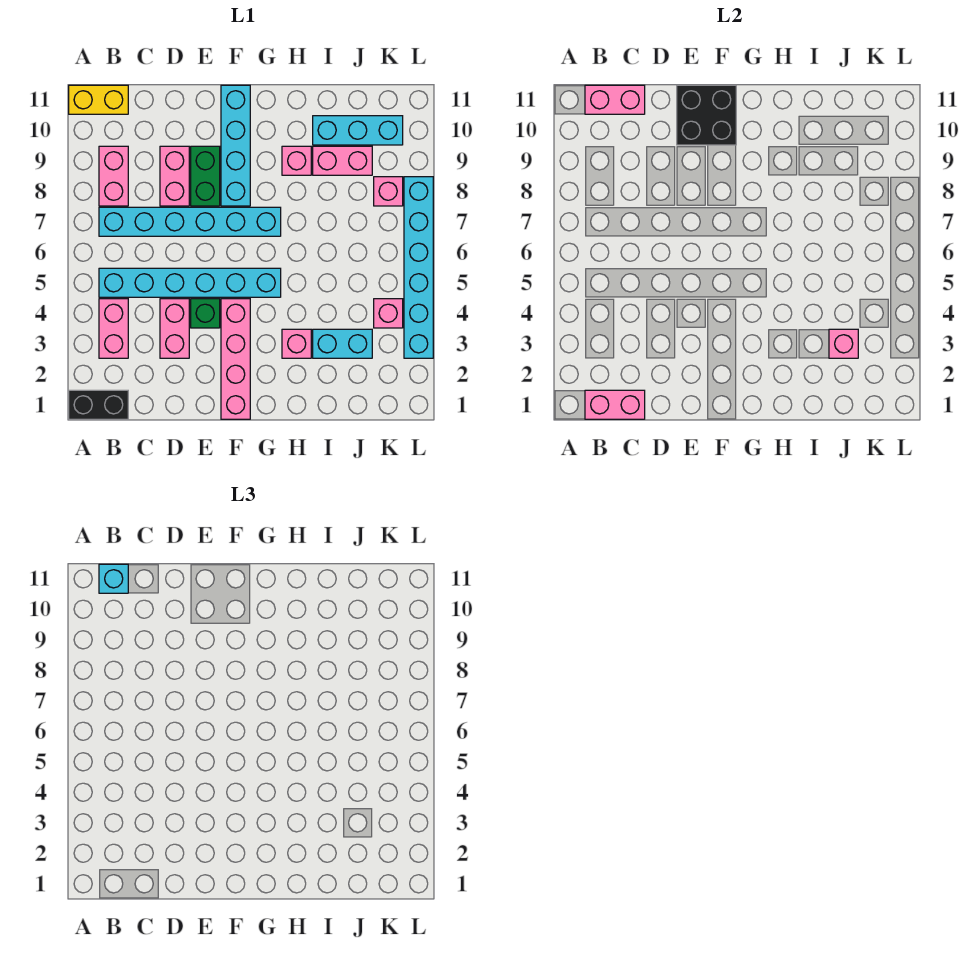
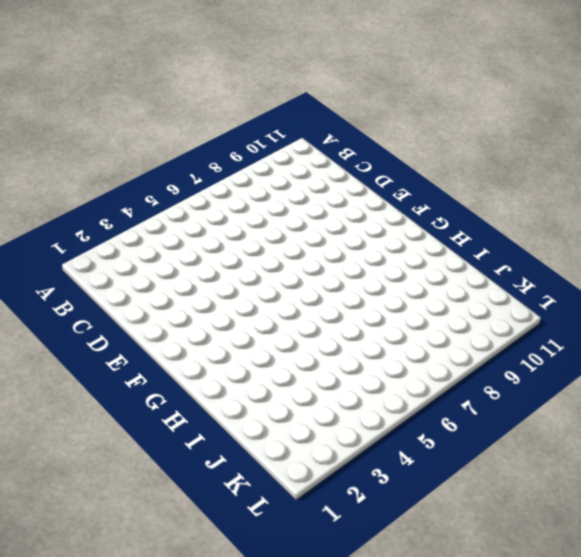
none -> black 1x2 brick [69,390,128,419]
none -> yellow 1x2 brick [69,85,128,114]
none -> pink 1x2 brick [99,299,128,358]

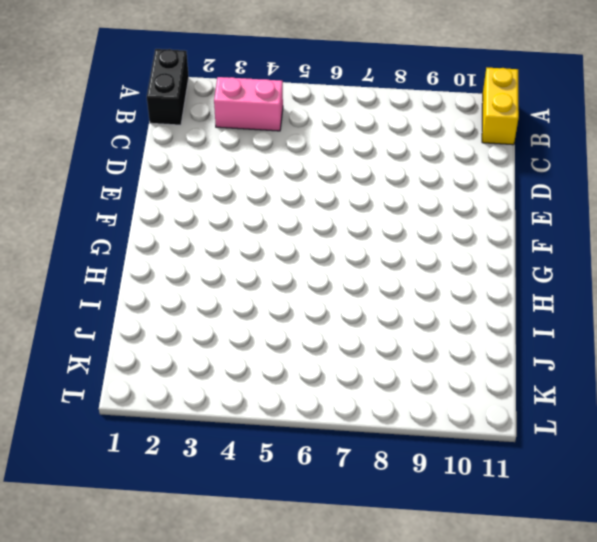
none -> cyan 1x6 brick [99,268,281,297]
none -> cyan 1x6 brick [99,207,281,236]
none -> pink 1x2 brick [99,146,128,206]

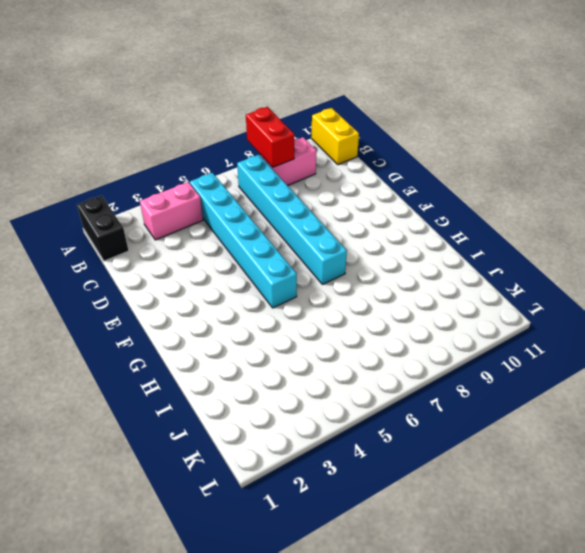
red 1x2 brick [246,107,294,167] -> none
none -> pink 1x2 brick [160,299,189,358]
none -> pink 1x2 brick [160,146,189,206]
none -> green 1x1 brick [191,299,220,328]

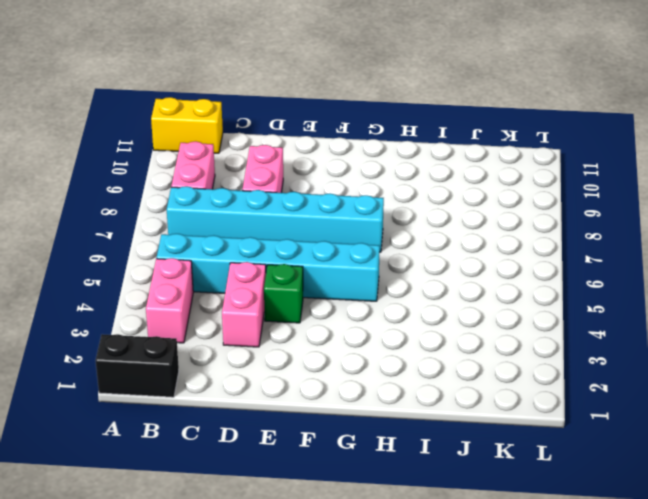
none -> green 1x2 brick [191,146,220,206]
none -> pink 1x4 brick [221,299,250,419]
none -> cyan 1x4 brick [221,85,250,206]

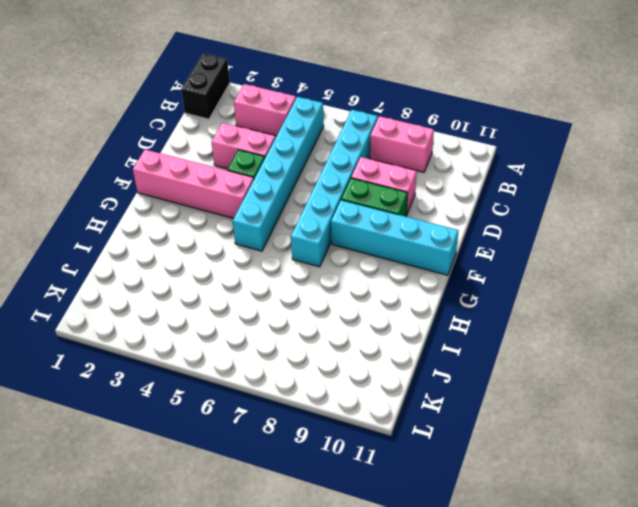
none -> yellow 1x2 brick [69,85,128,114]
none -> pink 1x1 brick [282,329,311,358]
none -> pink 1x1 brick [282,146,311,175]

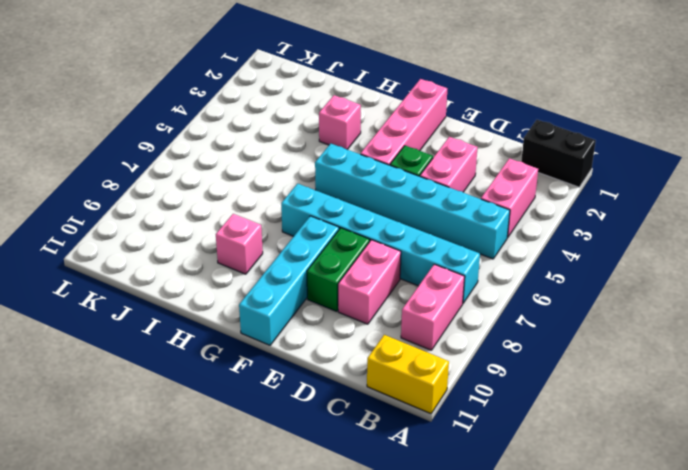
none -> cyan 1x2 brick [313,329,372,358]
none -> pink 1x2 brick [313,146,372,175]
none -> cyan 1x3 brick [313,116,403,145]

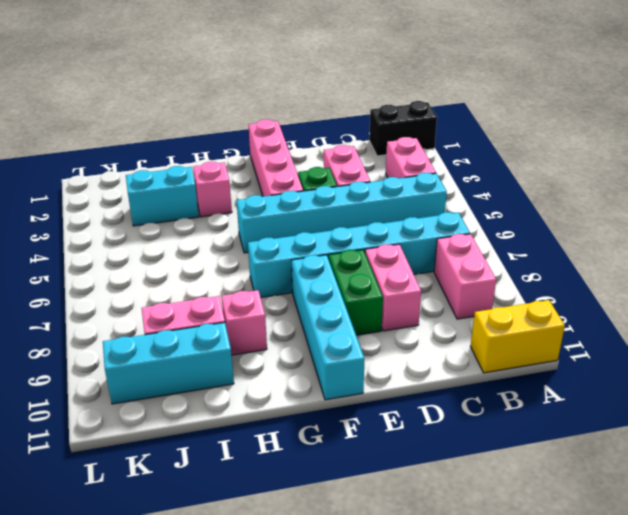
none -> pink 1x1 brick [374,299,403,328]
none -> pink 1x1 brick [374,177,403,206]
none -> cyan 1x6 brick [404,177,433,358]

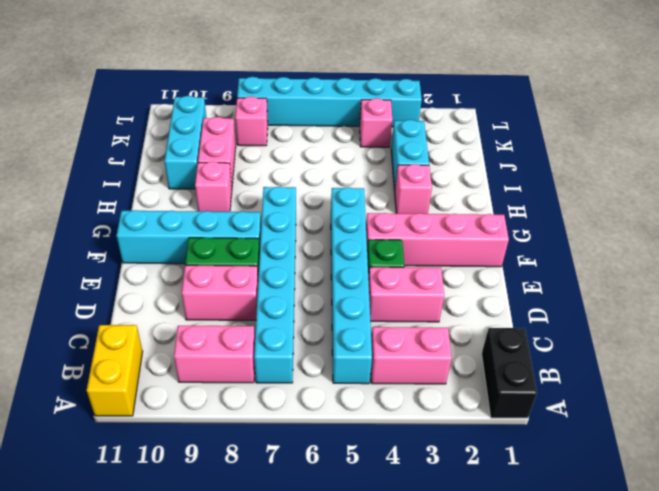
none -> pink 1x2 brick [585,390,645,419]
none -> pink 1x2 brick [585,85,645,114]
none -> black 2x2 brick [677,85,736,145]

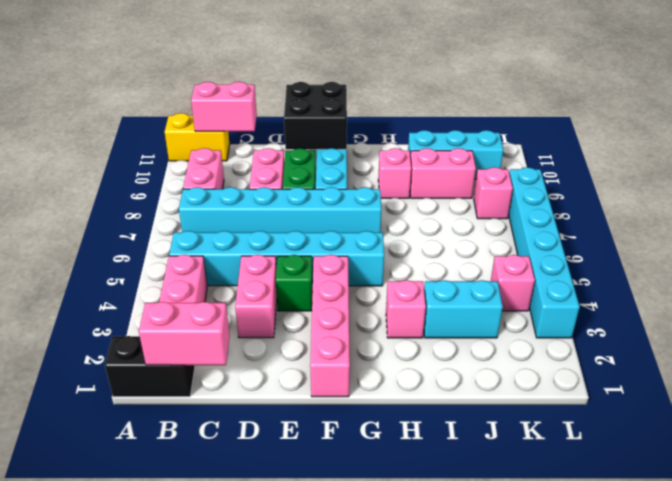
none -> pink 1x1 brick [829,329,858,358]
none -> cyan 1x1 brick [99,564,128,593]

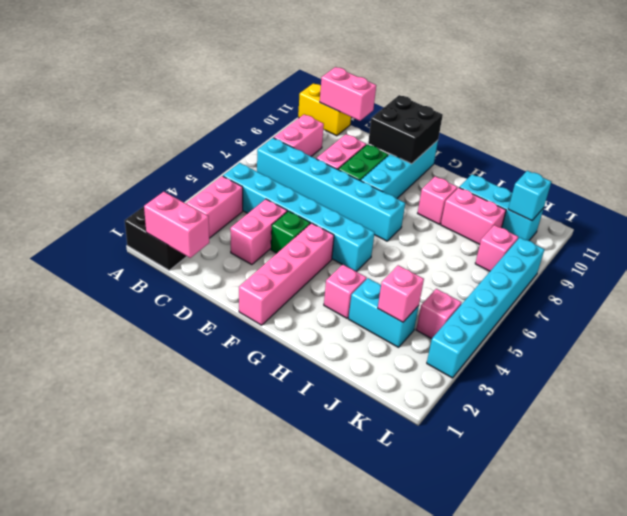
cyan 1x1 brick [508,171,551,221] -> cyan 1x1 brick moved to [99,564,128,593]

